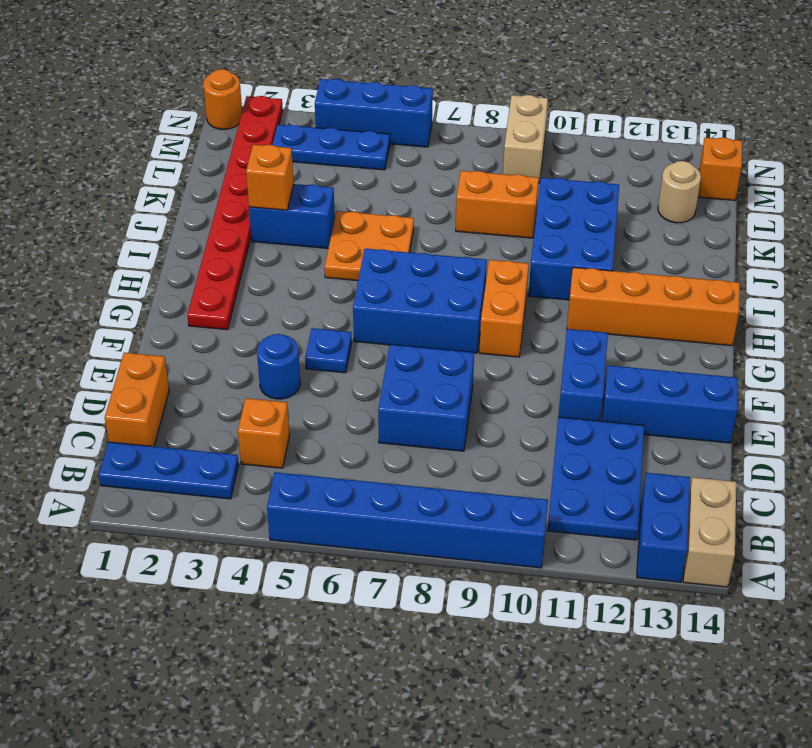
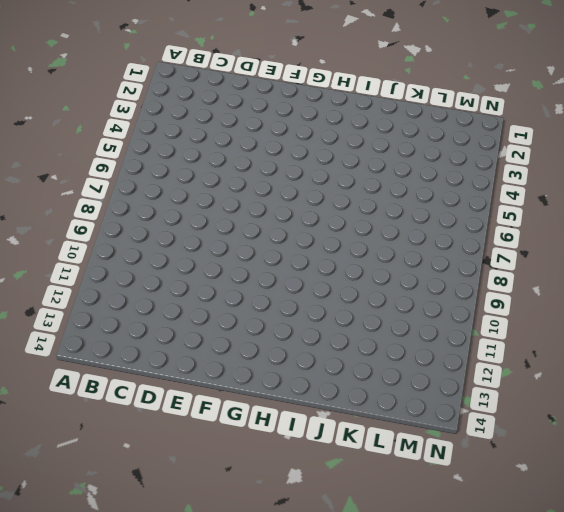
none -> blue 1x6 brick [267,472,548,568]
none -> blue 1x2 brick [637,473,690,582]
none -> tan 1x2 brick [683,477,736,587]

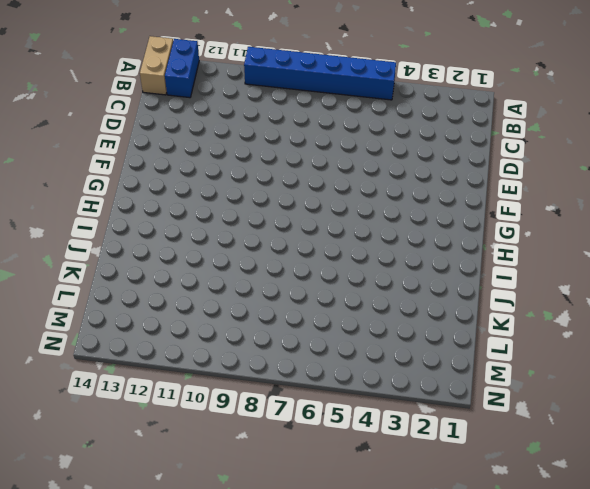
none -> blue 1x3 plate [99,442,238,499]
none -> blue 2x3 plate [547,417,644,540]
none -> orange 1x2 brick [105,353,169,446]

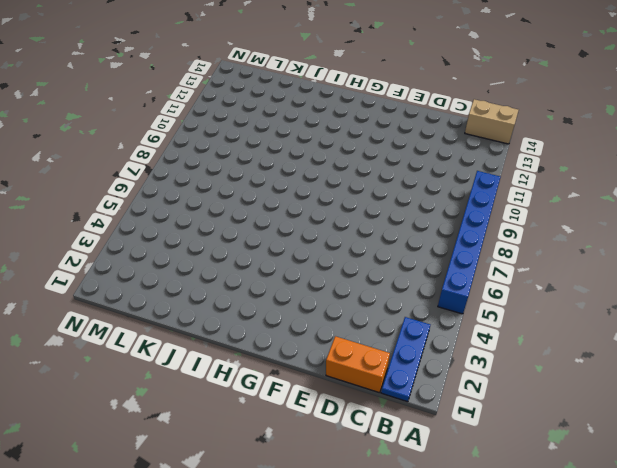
none -> blue 1x2 brick [637,473,690,582]
none -> blue 2x3 plate [547,417,644,540]
none -> orange 1x1 brick [238,398,290,468]

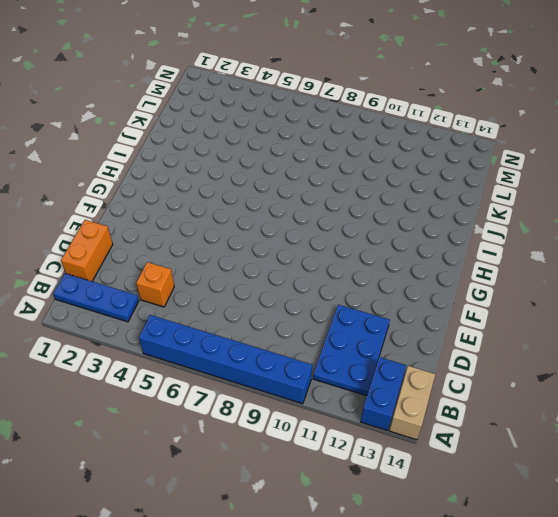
none -> blue 2x2 brick [378,345,474,451]
none -> blue 1x1 round brick [257,334,300,399]
none -> blue 1x2 brick [558,329,608,421]

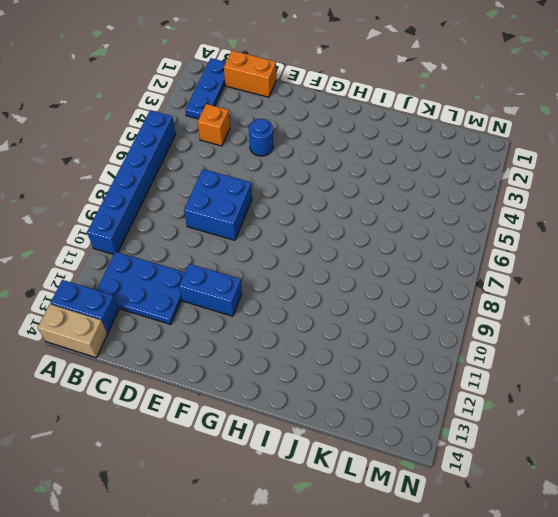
none -> blue 1x3 brick [602,365,738,443]
none -> blue 1x1 plate [305,328,352,373]
none -> red 1x8 plate [187,96,283,330]

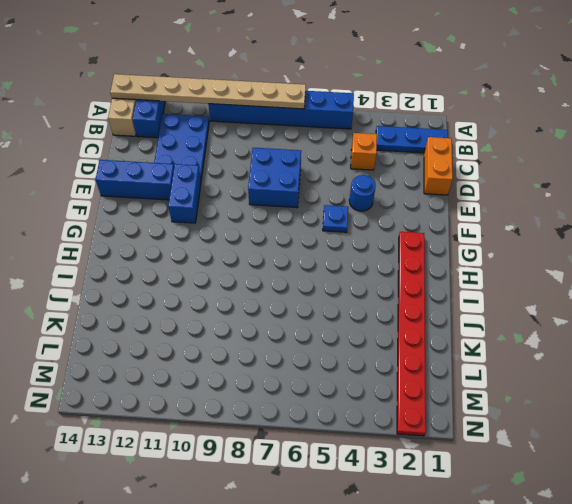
tan 1x8 plate [110,74,306,109] -> none
none -> blue 2x3 brick [353,249,487,353]
none -> orange 1x2 brick [479,260,529,357]
none -> orange 1x4 brick [567,267,740,346]

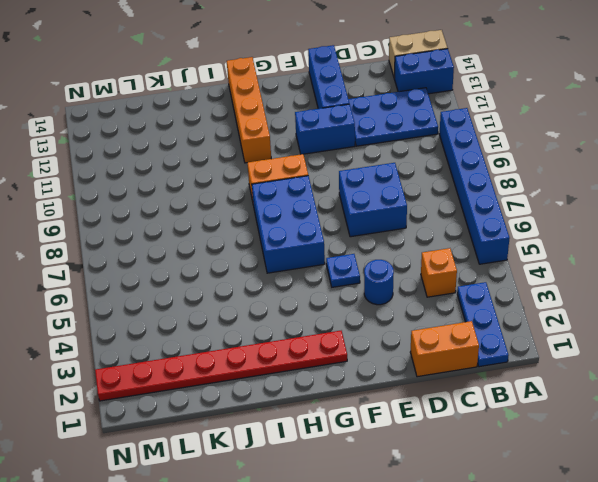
none -> orange 2x2 plate [325,211,414,281]
none -> blue 2x3 brick [529,178,619,300]
none -> blue 1x2 brick [249,184,335,248]

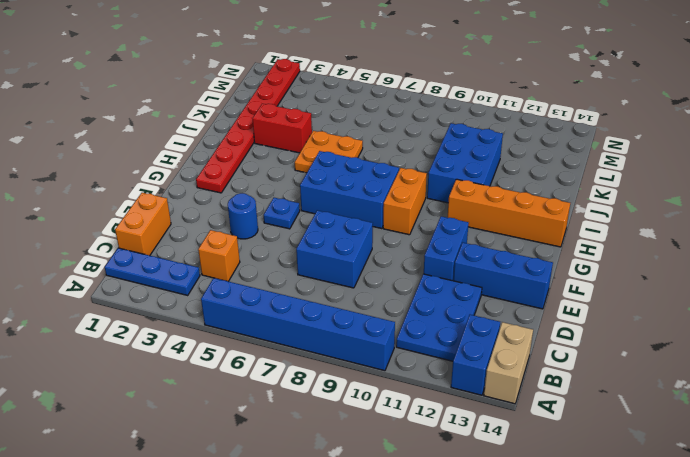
red 1x2 brick [253,104,312,153] -> blue 1x2 brick [249,184,335,248]
none -> orange 1x2 brick [456,171,539,238]
none -> tan 1x1 round brick [658,161,701,223]
none -> blue 1x3 plate [272,124,390,170]

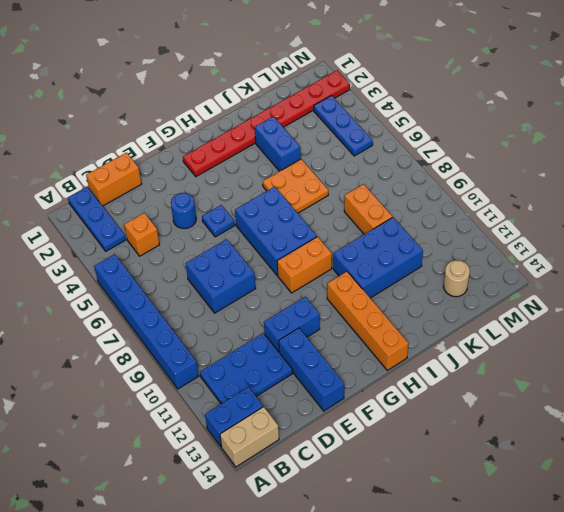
none -> tan 1x2 brick [503,95,548,183]
none -> orange 1x1 brick [698,137,742,200]
none -> orange 1x1 round brick [203,69,242,129]

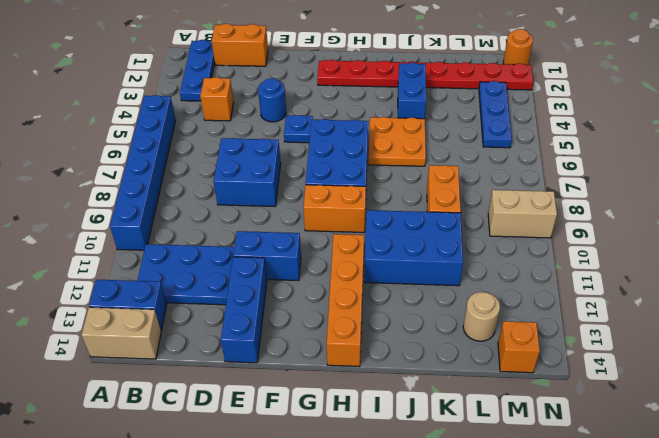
none -> blue 1x3 brick [315,79,433,147]
none -> orange 1x1 brick [246,145,294,210]

